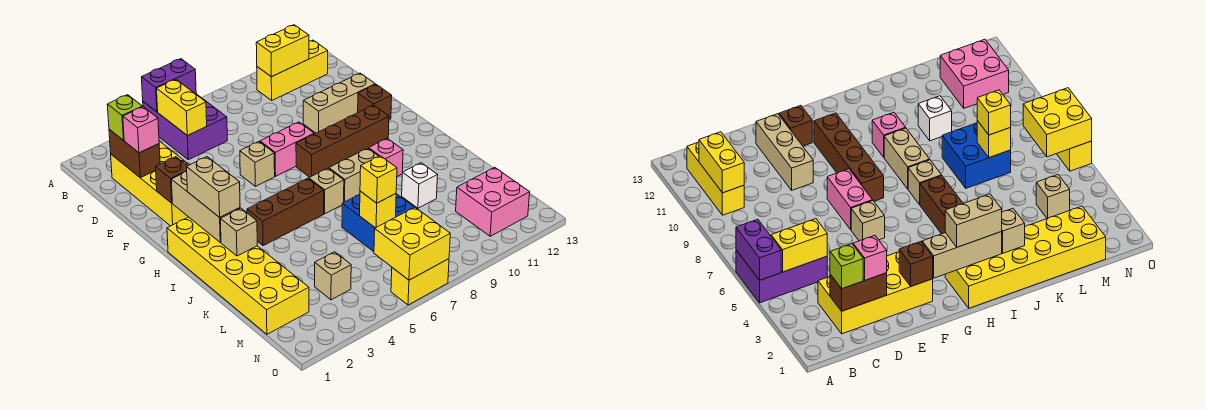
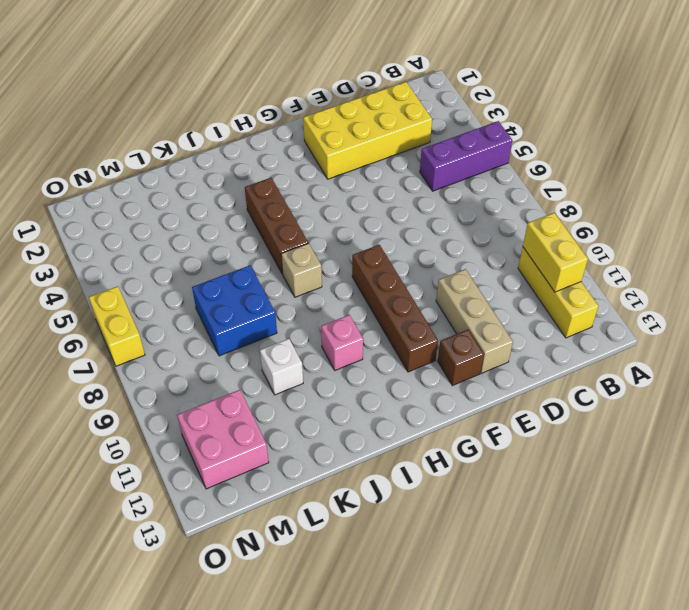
purple 1x3 brick [420,121,512,191] -> purple 2x3 brick [143,94,227,160]
none -> tan 1x1 brick [240,142,275,186]
none -> pink 1x2 brick [260,122,314,176]
none -> yellow 2x6 brick [167,217,309,334]
none -> tan 1x2 brick [329,148,378,202]

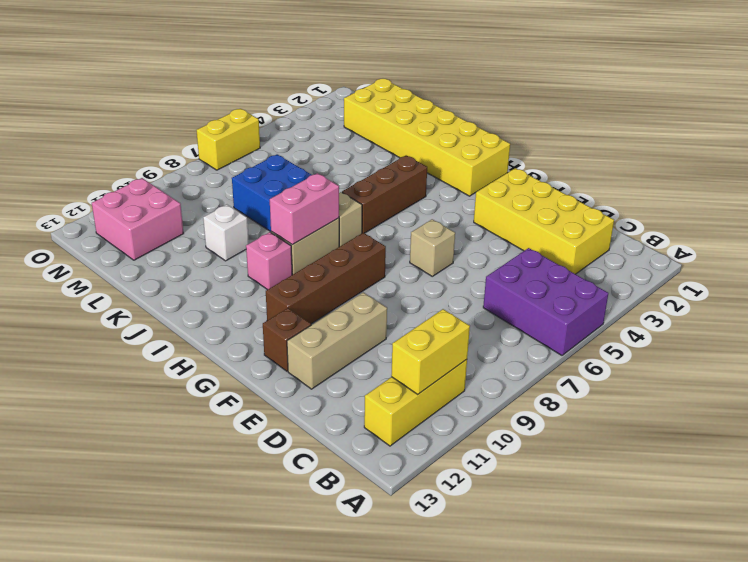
pink 1x2 brick [270,173,339,245] -> pink 1x2 brick moved to [260,122,314,176]
none -> tan 1x1 brick [315,252,351,300]
none -> purple 1x2 brick [141,59,196,112]
none -> yellow 1x2 brick [157,79,207,136]
none -> brown 1x2 brick [109,129,160,178]

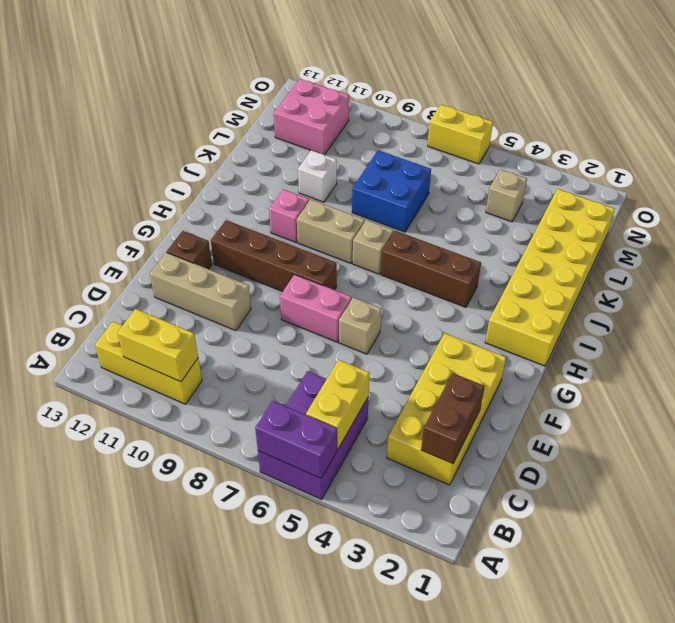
none -> brown 1x1 brick [156,157,187,203]
none -> tan 1x3 brick [171,171,240,242]
none -> tan 1x1 brick [220,208,257,256]
none -> yellow 1x1 brick [360,191,396,228]

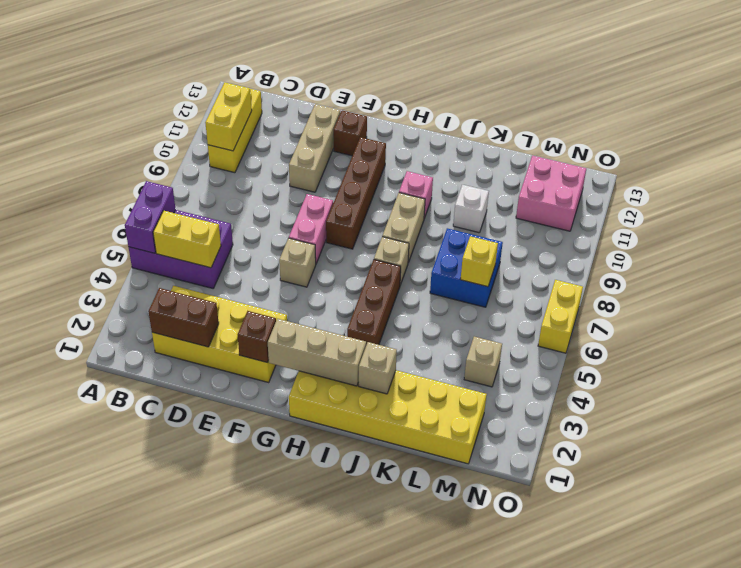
none -> yellow 2x2 brick [374,207,450,280]
none -> lime 1x1 brick [107,95,142,140]
none -> pink 1x1 brick [123,107,159,153]
none -> tan 1x2 brick [187,157,240,217]

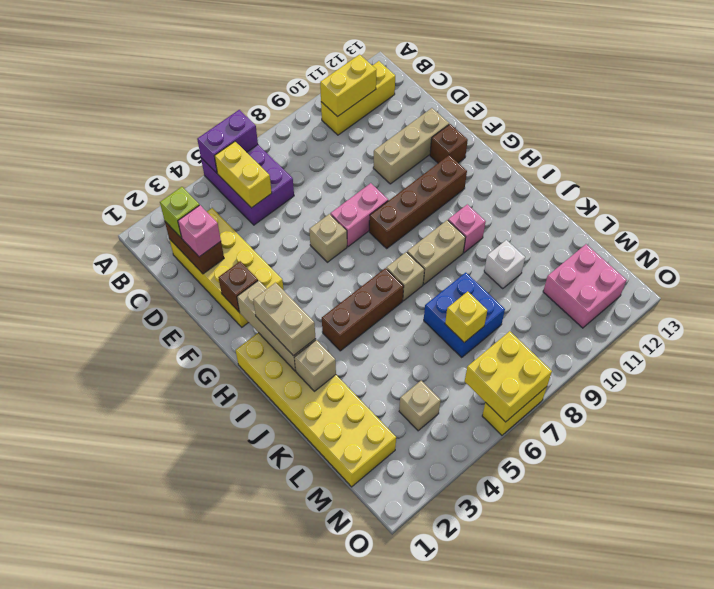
none -> yellow 1x1 brick [360,156,397,203]

